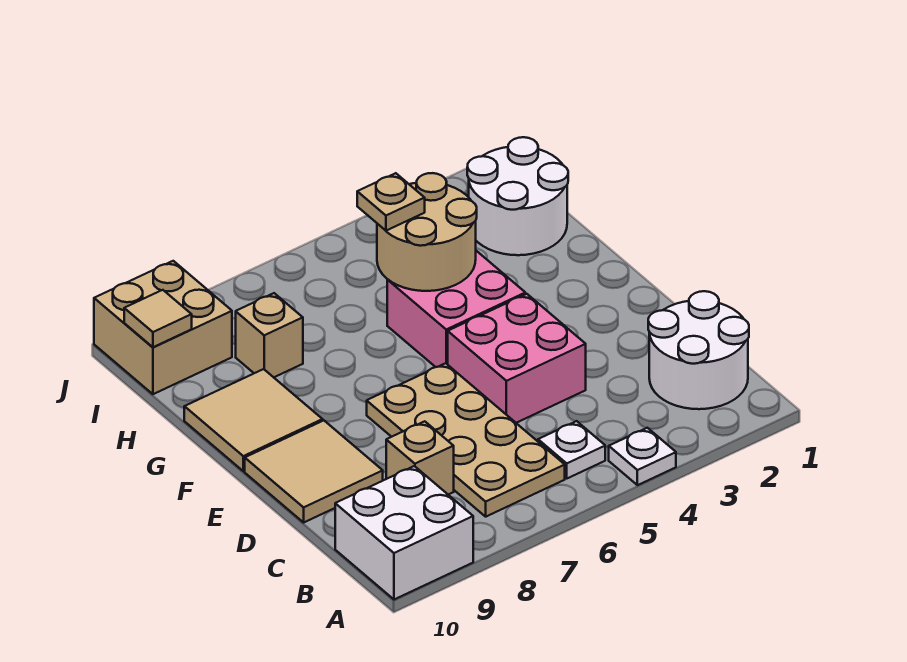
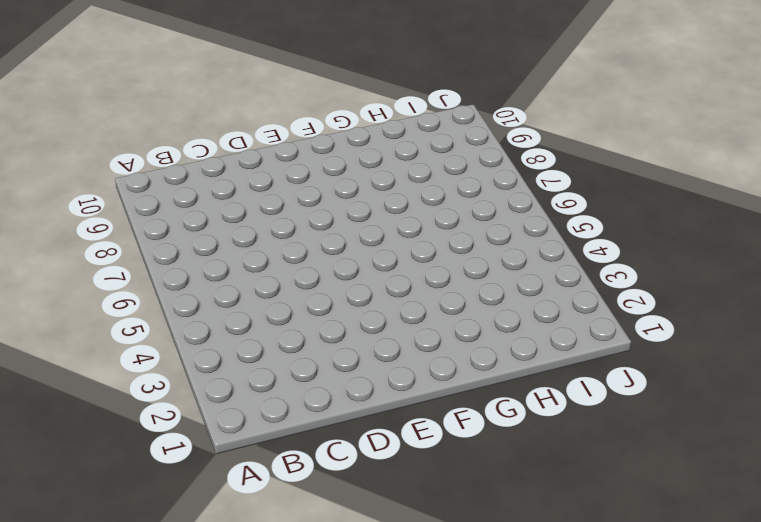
none -> white 1x1 plate [609,428,676,485]
none -> white 2x2 brick [335,466,473,600]
none -> white 2x2 round brick [648,291,749,409]

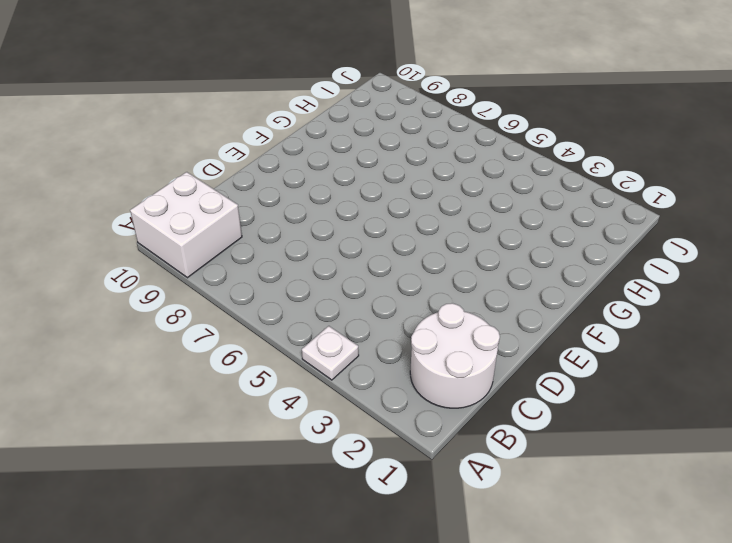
none -> white 1x1 plate [538,421,605,478]
none -> tan 2x4 plate [367,363,565,517]
none -> tan 1x1 brick [386,421,454,495]

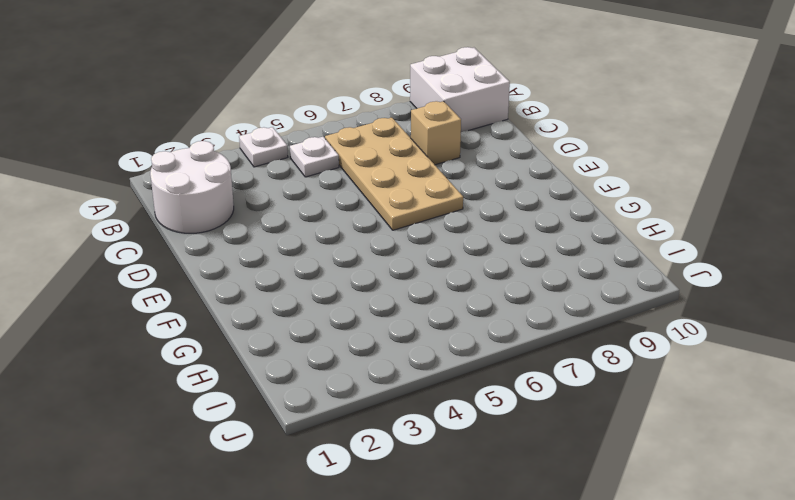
none -> pink 2x2 brick [448,294,586,423]
none -> tan 2x2 tile [245,421,383,522]
none -> pink 2x2 brick [387,251,525,367]

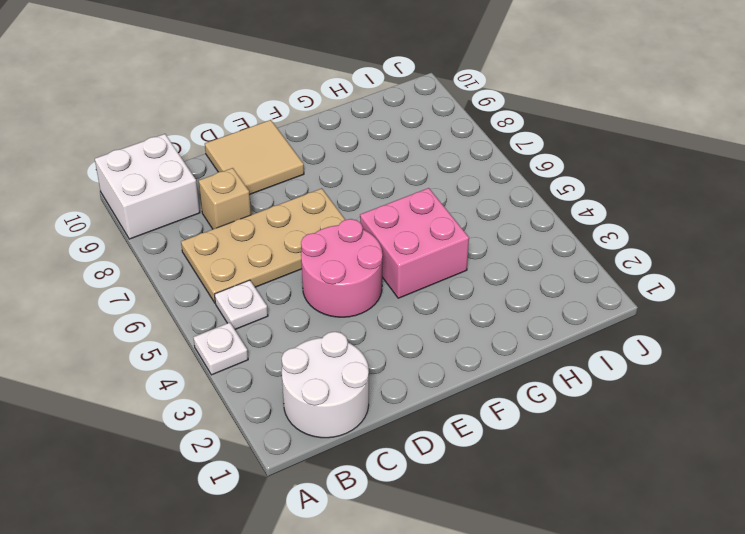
pink 2x2 round brick [301,219,383,317] -> pink 2x2 brick [448,294,586,423]
none -> tan 2x2 tile [184,369,323,471]
none -> white 2x2 round brick [467,137,568,255]
none -> tan 1x1 brick [236,293,303,377]

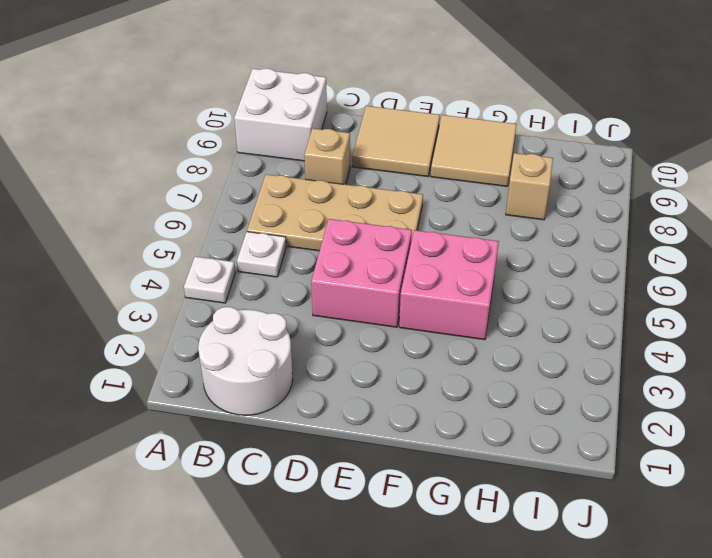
none -> white 2x2 round brick [467,137,568,255]
none -> tan 2x2 brick [94,261,232,394]
none -> tan 2x2 round brick [377,173,477,291]

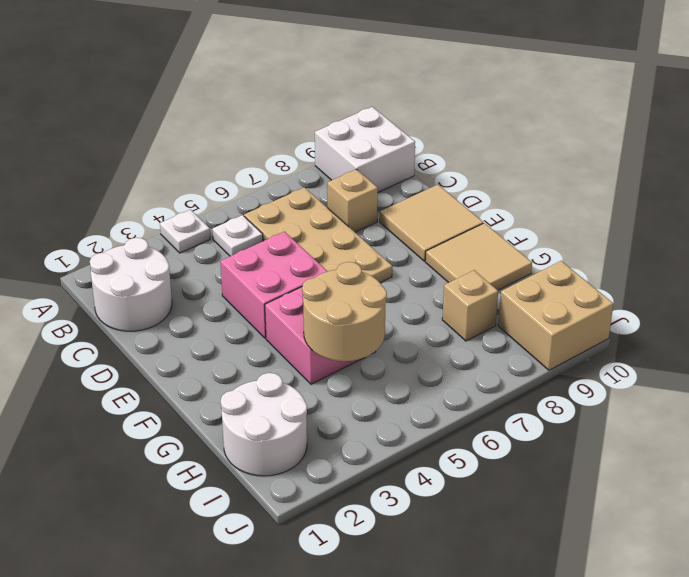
none -> tan 1x1 tile [124,290,192,347]
none -> tan 1x1 plate [357,173,425,231]

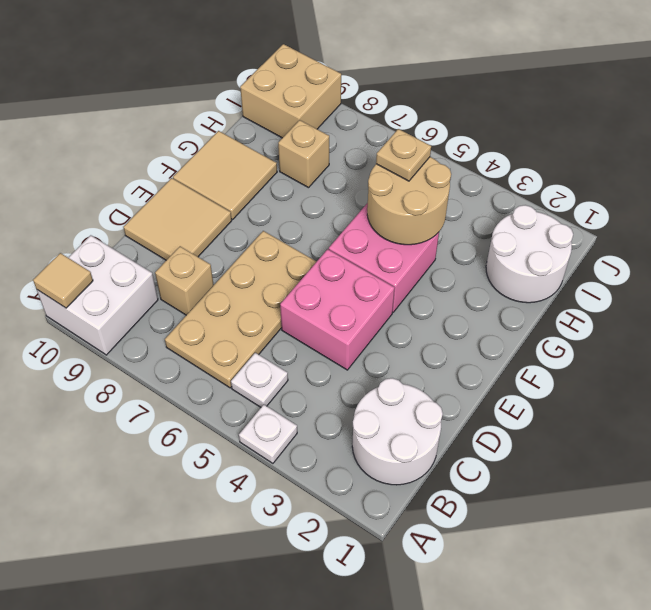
tan 1x1 tile [33,253,93,308] -> tan 1x1 tile moved to [124,290,192,347]

